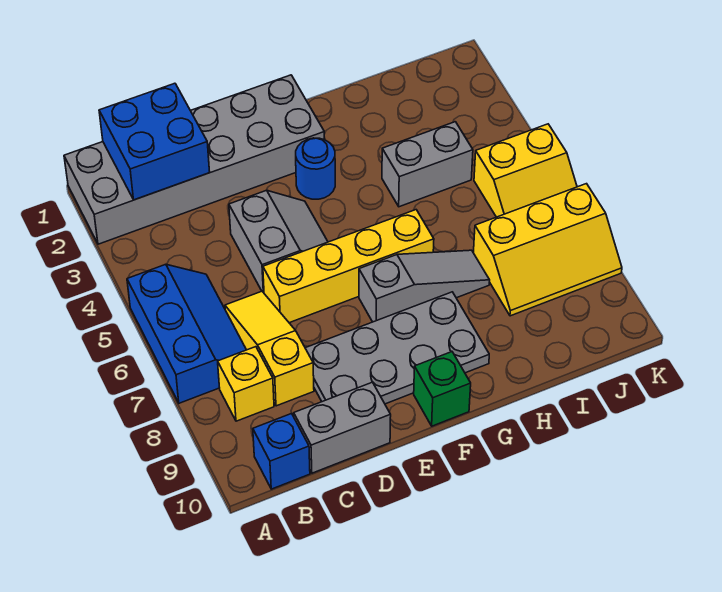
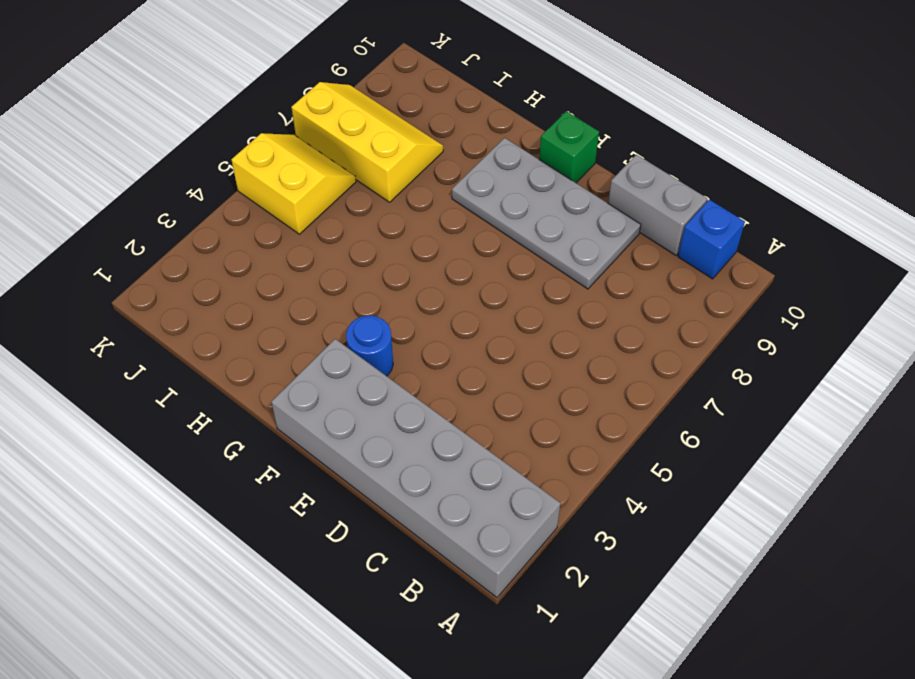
none -> blue 2x3 slope [127,264,246,403]
none -> yellow 1x1 brick [218,347,274,421]
none -> yellow 1x3 slope [225,291,314,406]

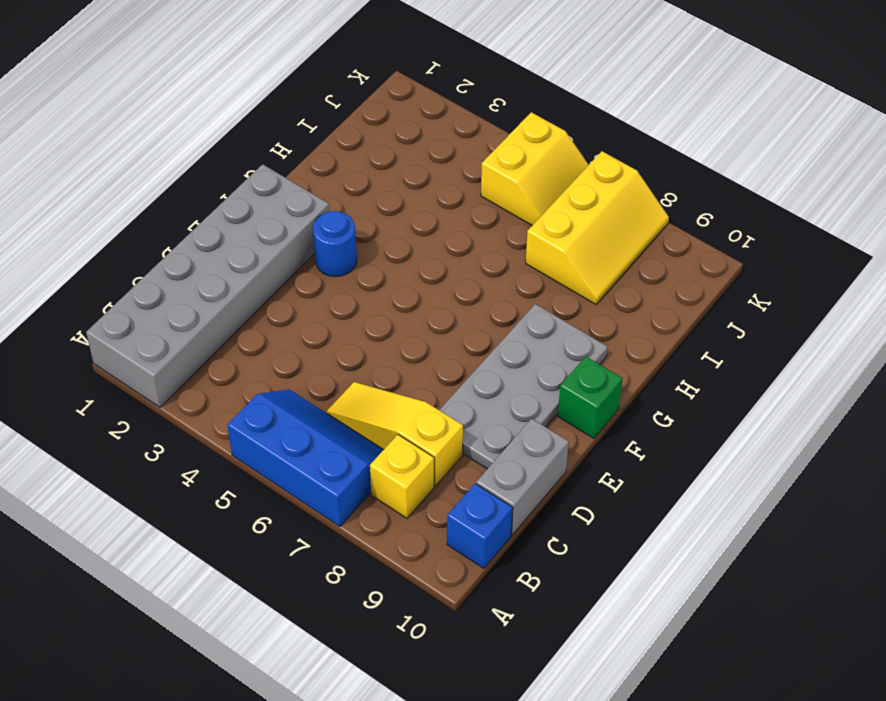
none -> grey 2x2 slope [229,190,328,293]
none -> yellow 1x4 brick [263,210,434,323]
none -> grey 1x3 slope [359,250,490,322]

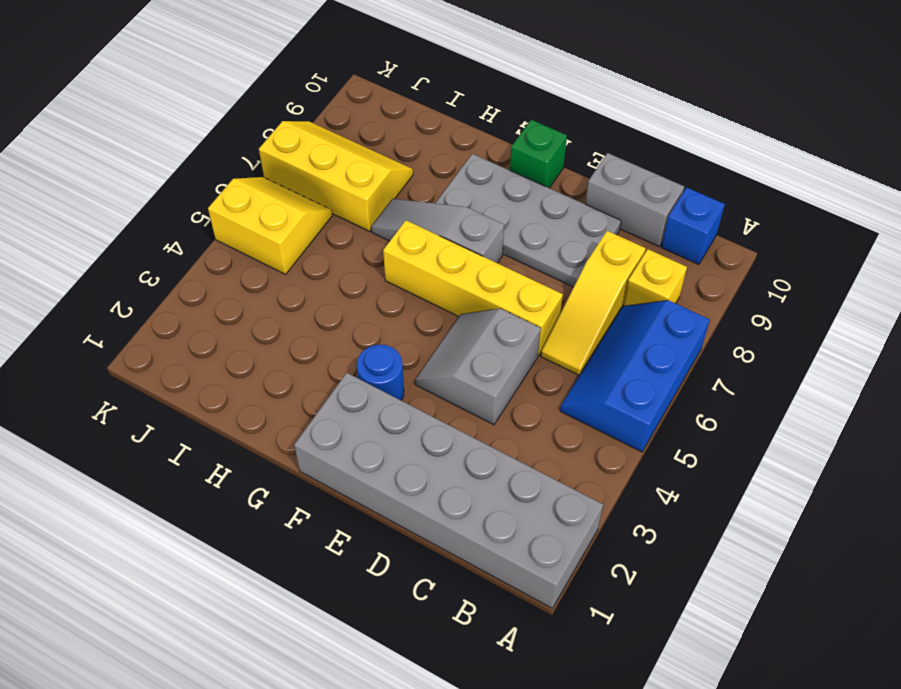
none -> grey 1x2 brick [382,122,473,207]
none -> blue 2x2 brick [99,83,210,200]

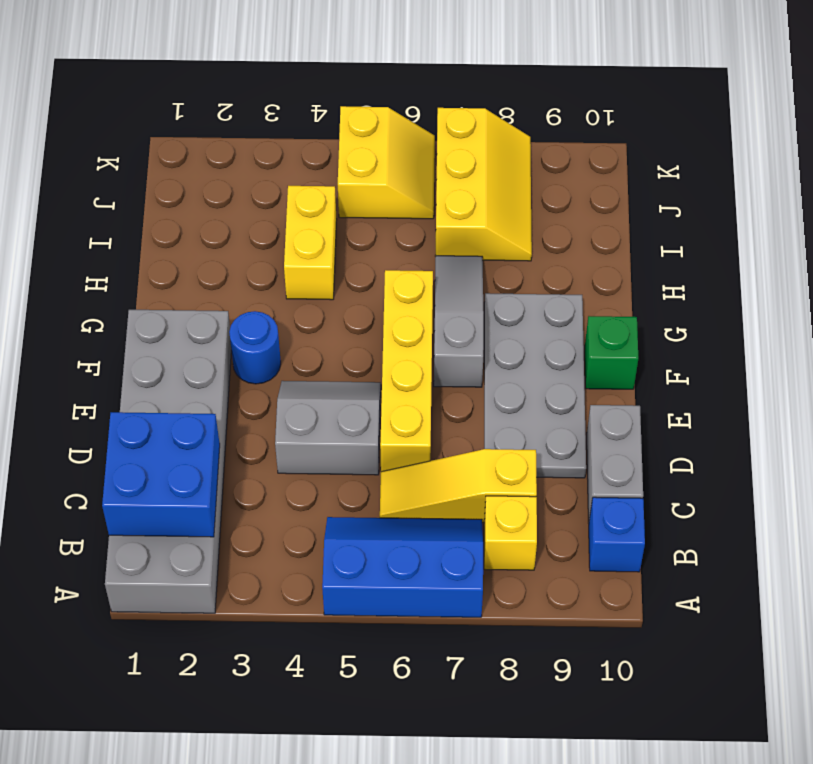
yellow 1x2 brick [284,186,337,300] -> grey 1x2 brick [382,122,473,207]

